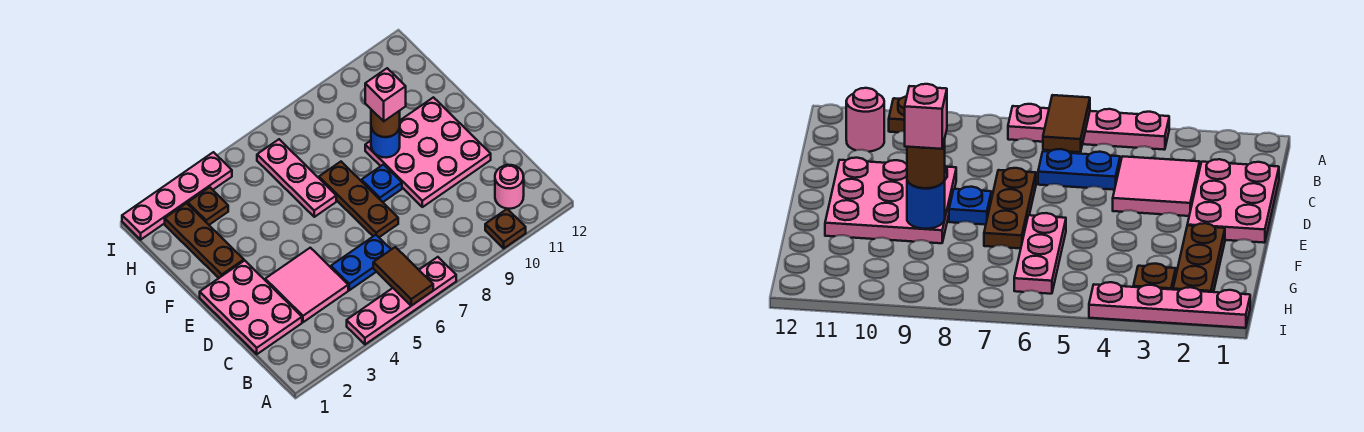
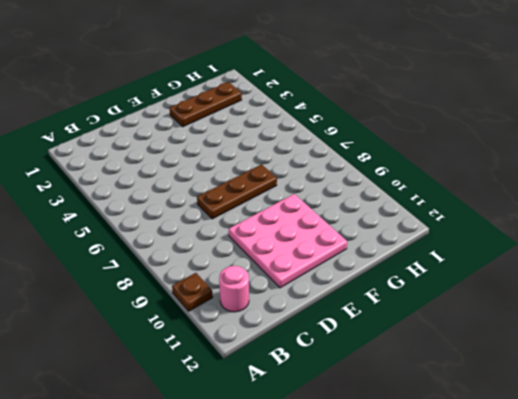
none -> pink 1x4 plate [347,257,456,344]
none -> pink 2x3 plate [200,261,302,354]
none -> pink 2x2 tile [265,248,348,322]

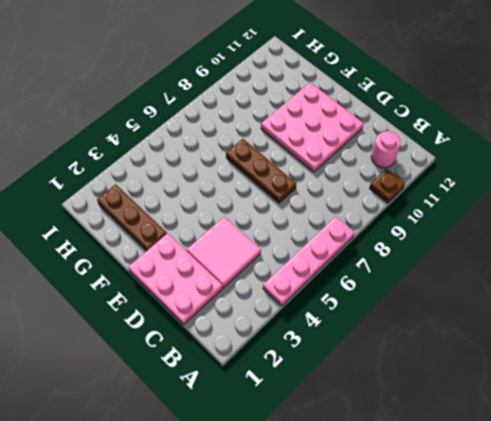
none -> blue 1x2 plate [331,235,391,290]
none -> blue 1x1 plate [361,165,402,202]
none -> pink 1x3 plate [257,139,336,217]

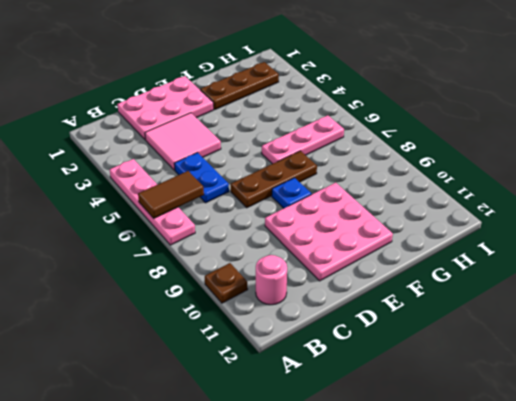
none -> brown 1x1 plate [188,187,228,225]
none -> pink 1x4 plate [122,152,232,240]
none -> blue 1x1 round brick [371,128,400,158]

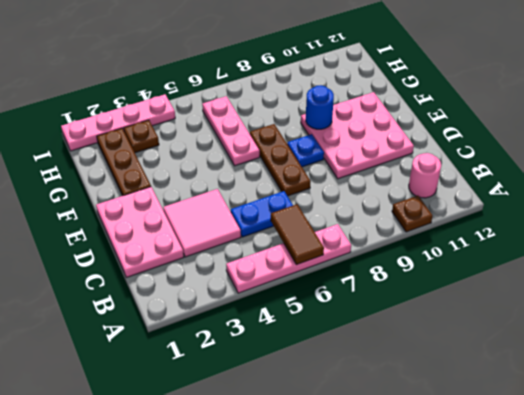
none -> brown 1x1 round brick [371,110,400,137]
none -> pink 1x1 brick [365,68,406,121]

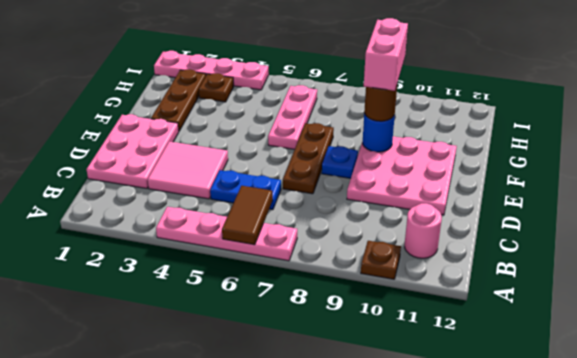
pink 1x2 brick [364,18,408,91] -> pink 1x1 brick [365,68,406,121]

